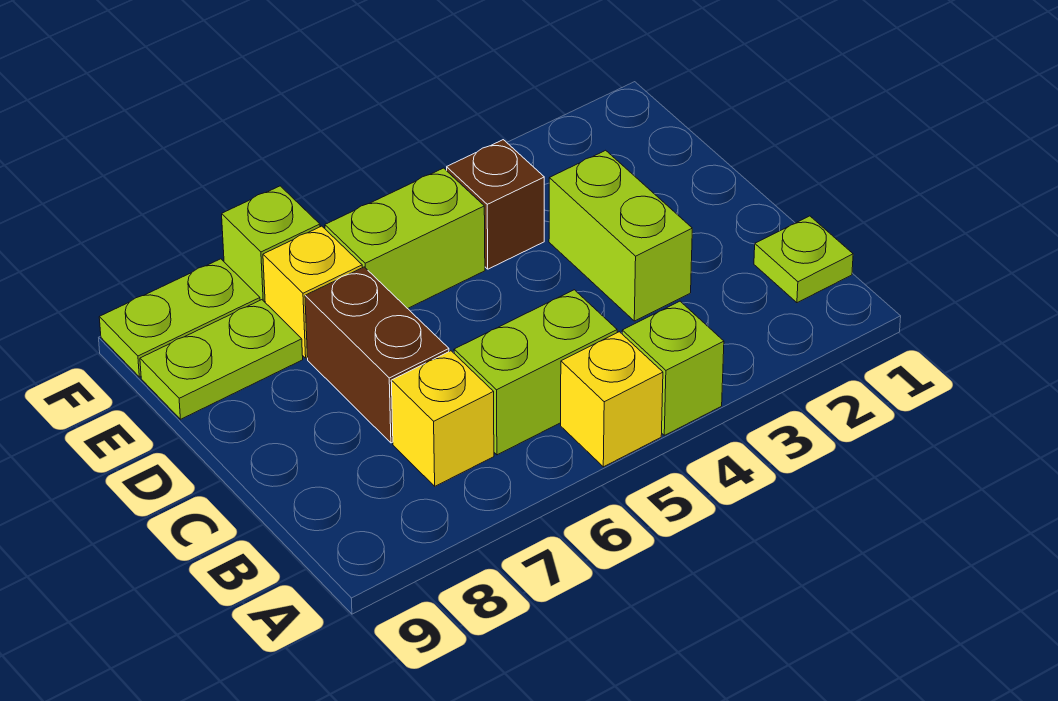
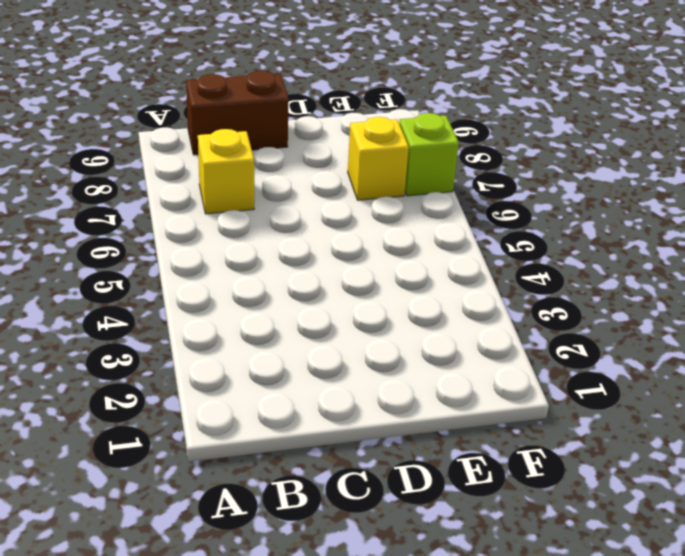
brown 1x2 brick [186,71,289,155] -> brown 1x2 brick moved to [305,267,449,443]
none -> lime 1x1 brick [622,301,724,435]
none -> yellow 1x1 brick [561,332,663,467]
none -> lime 1x1 plate [754,216,853,303]

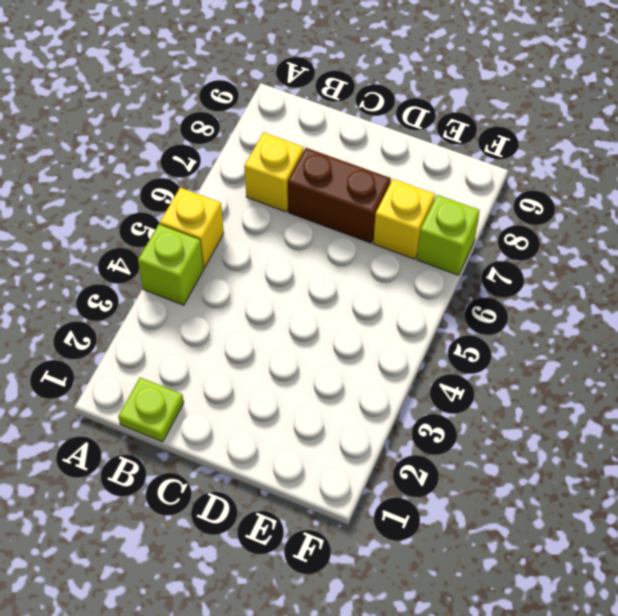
none -> lime 1x2 brick [454,290,617,455]
none -> lime 1x2 brick [549,150,692,321]
none -> brown 1x1 brick [447,140,544,269]

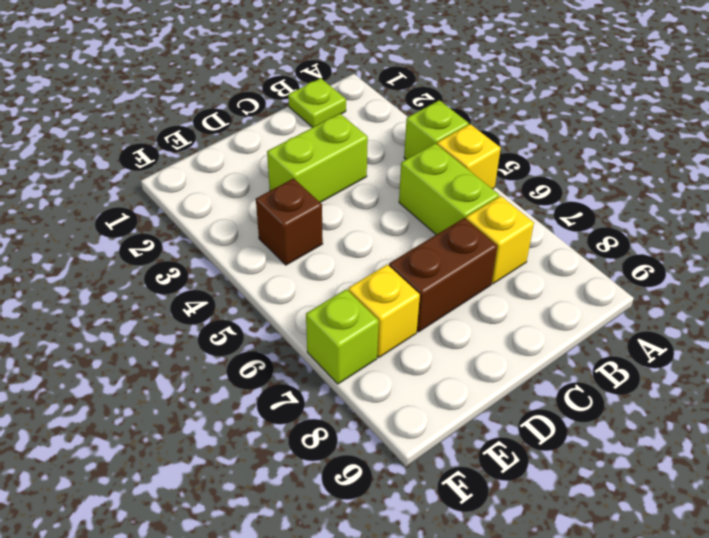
none -> lime 1x2 brick [325,168,485,309]
none -> lime 1x2 plate [140,300,303,419]
none -> lime 1x2 plate [99,259,260,377]

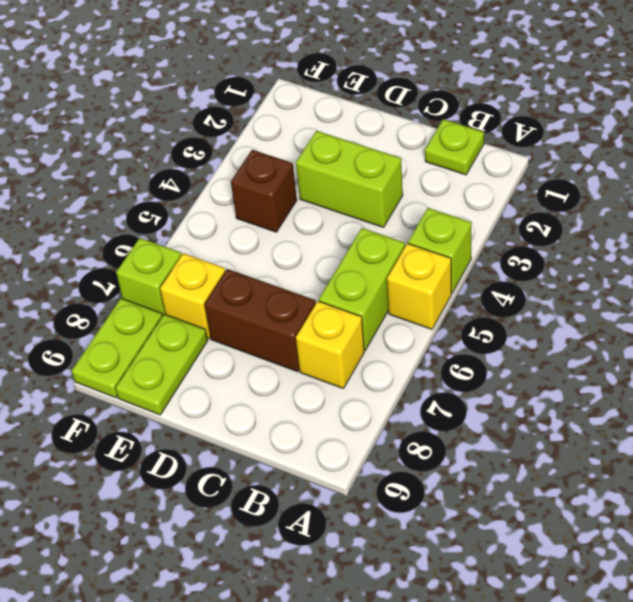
none -> lime 1x2 brick [325,168,485,309]

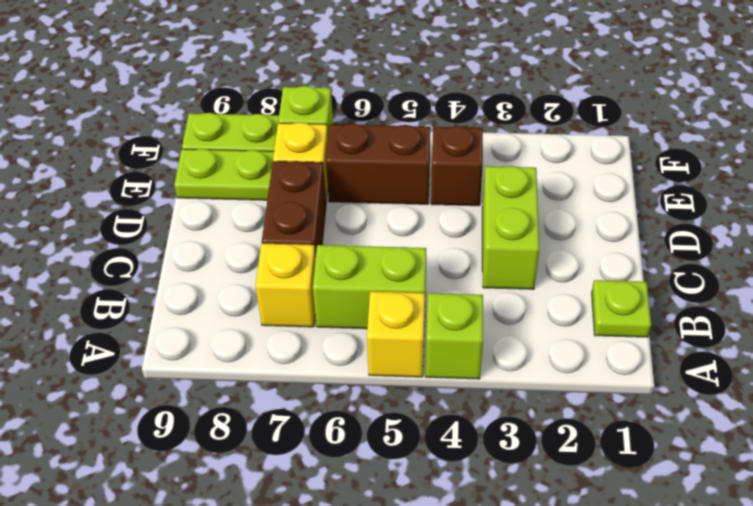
brown 1x2 brick [326,124,431,204] -> lime 1x2 brick [325,168,485,309]

